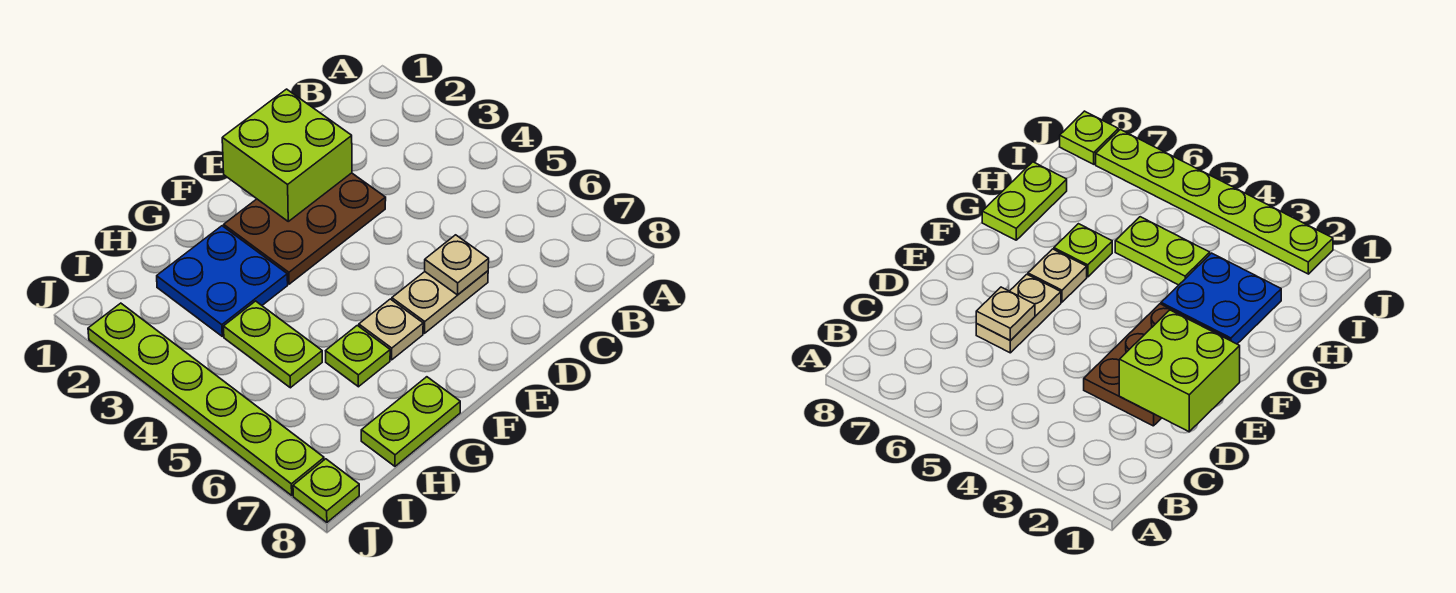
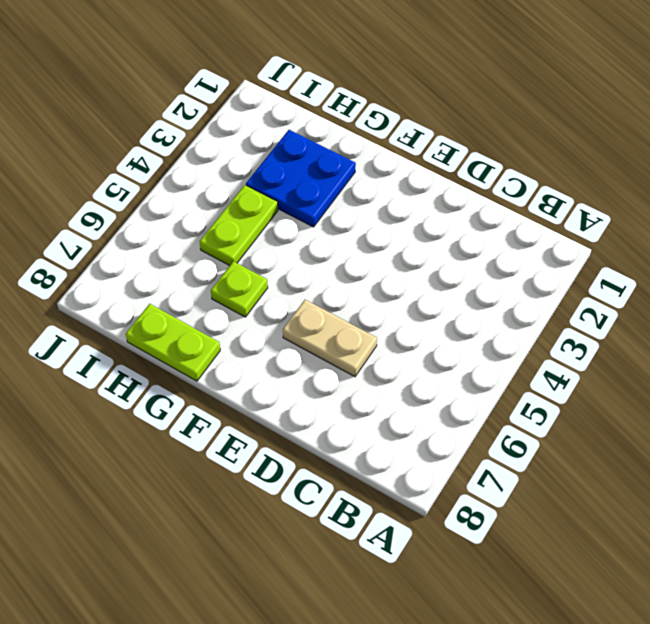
none -> brown 2x3 plate [224,173,386,284]
none -> tan 1x1 plate [359,299,423,360]

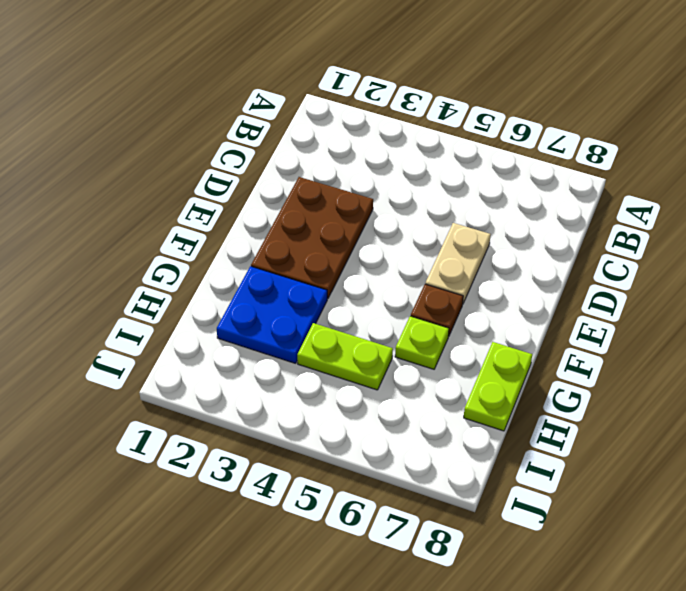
brown 1x1 plate [411,284,463,336] -> tan 1x1 plate [359,299,423,360]
none -> lime 1x6 plate [88,303,324,495]
none -> lime 1x1 plate [293,459,359,522]

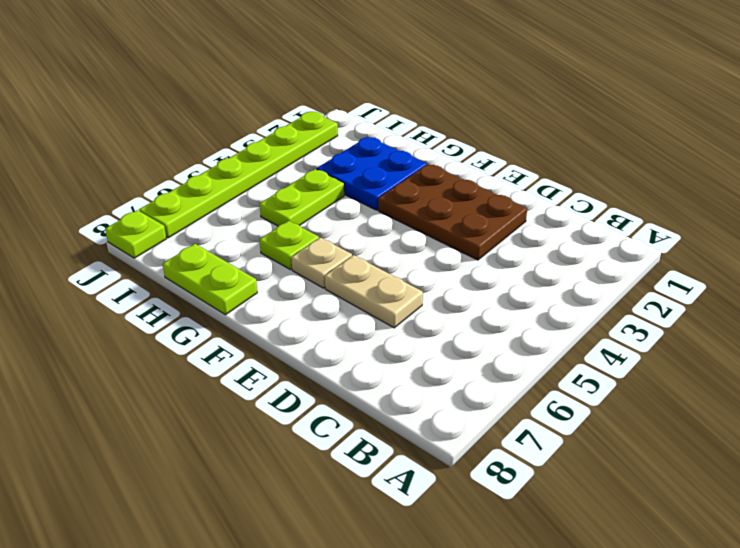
none -> lime 2x2 brick [222,89,352,221]
none -> tan 1x1 plate [425,235,489,295]

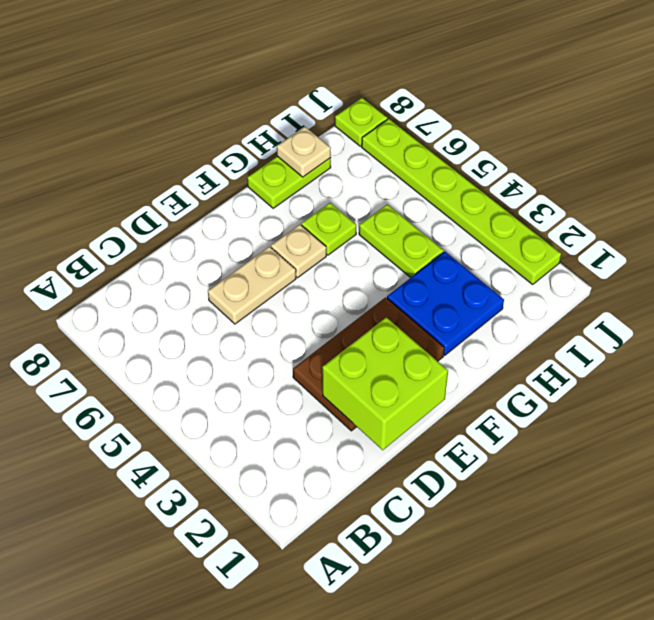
tan 1x1 plate [277,127,331,177] -> tan 1x1 plate moved to [425,235,489,295]

